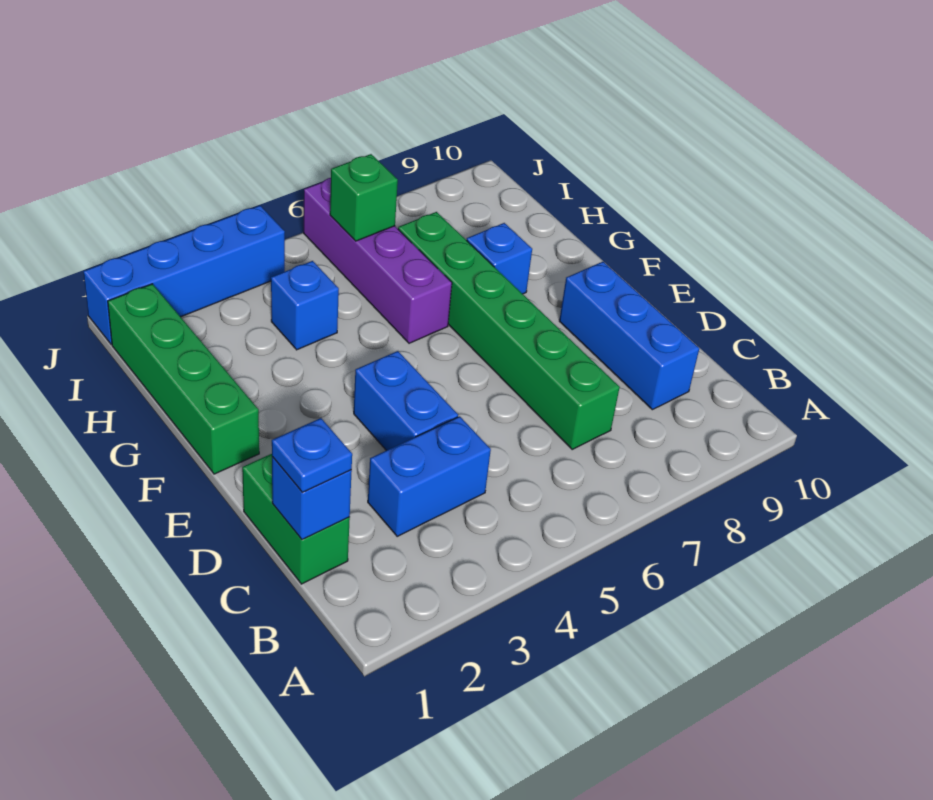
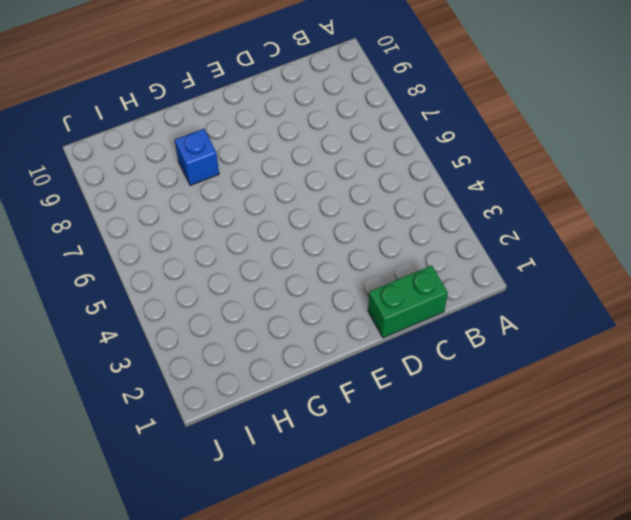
none -> blue 1x2 brick [368,416,491,536]
none -> green 1x6 brick [398,212,620,449]
none -> blue 1x3 brick [559,262,699,410]

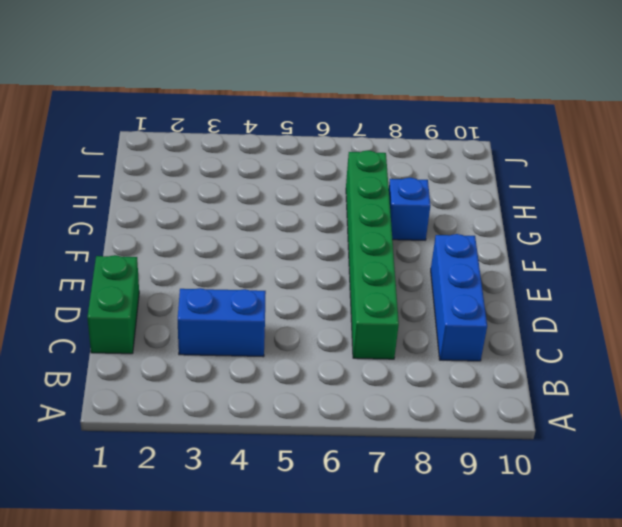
none -> blue 1x2 brick [354,351,458,450]
none -> green 1x4 brick [108,284,259,474]
none -> purple 1x4 brick [304,178,452,343]

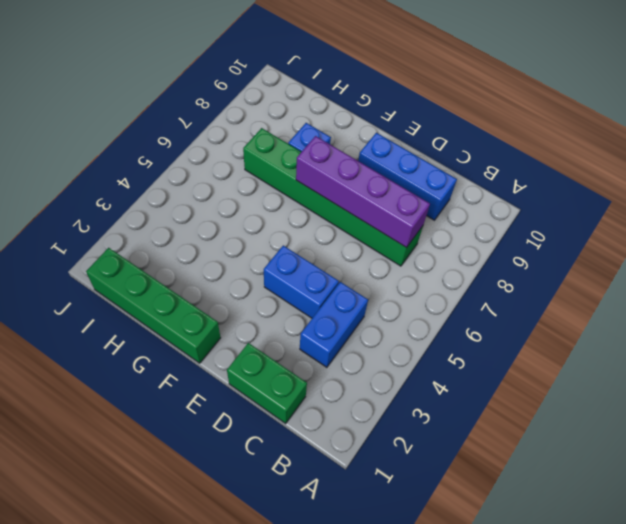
purple 1x4 brick [296,136,430,248] -> purple 1x4 brick moved to [304,178,452,343]
none -> blue 1x1 brick [271,261,339,350]
none -> blue 1x4 brick [83,206,285,344]
none -> blue 1x1 brick [272,457,352,540]

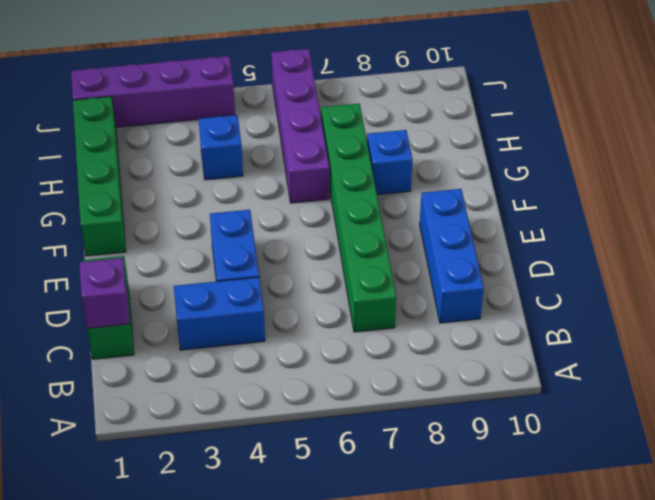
purple 1x1 brick [79,258,130,329] -> blue 1x1 brick [272,457,352,540]
purple 1x4 brick [71,56,235,127] -> blue 1x4 brick [83,206,285,344]
none -> green 1x1 brick [330,154,398,241]
none -> blue 1x1 plate [272,418,352,492]

